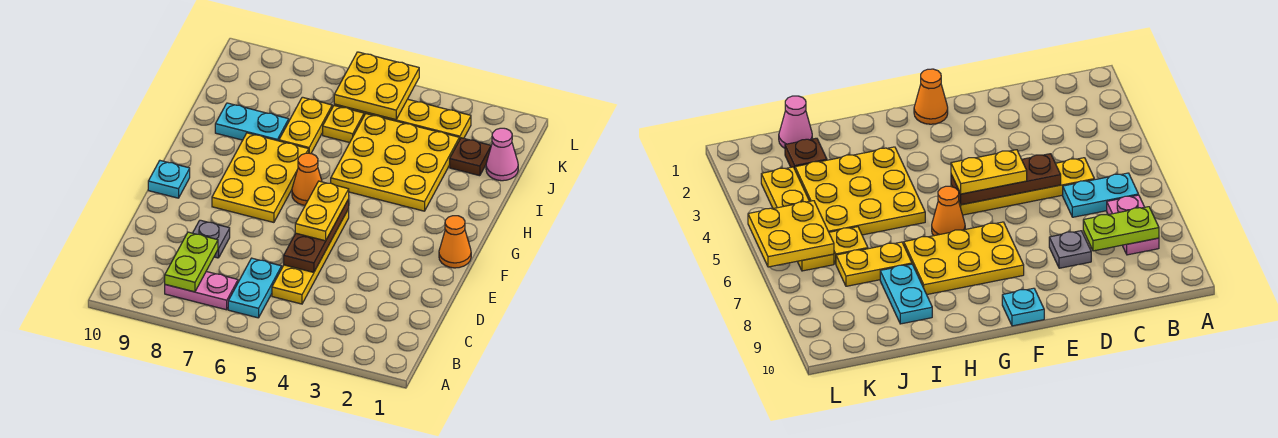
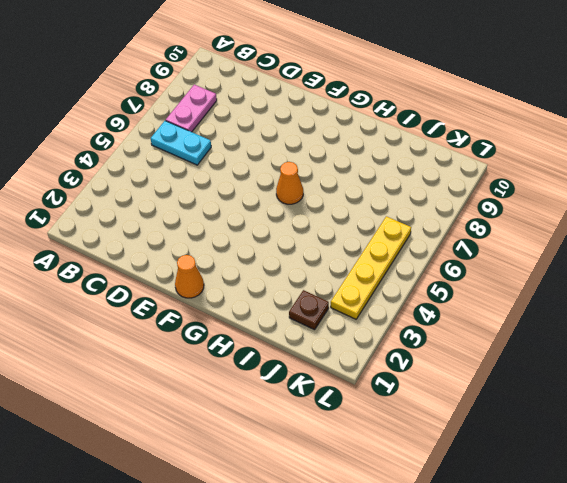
none -> yellow 1x4 plate [272,209,349,304]
none -> grey 1x1 plate [193,220,230,258]
none -> yellow 2x3 plate [212,133,309,222]

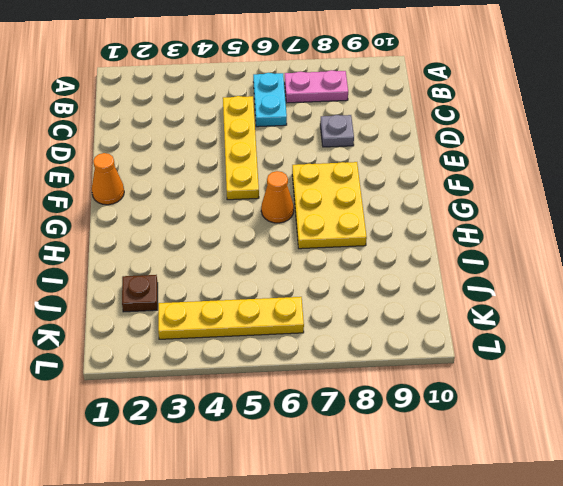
none -> cyan 1x1 plate [148,161,190,198]
none -> yellow 3x3 plate [331,114,459,211]
none -> yellow 1x2 plate [279,97,332,154]

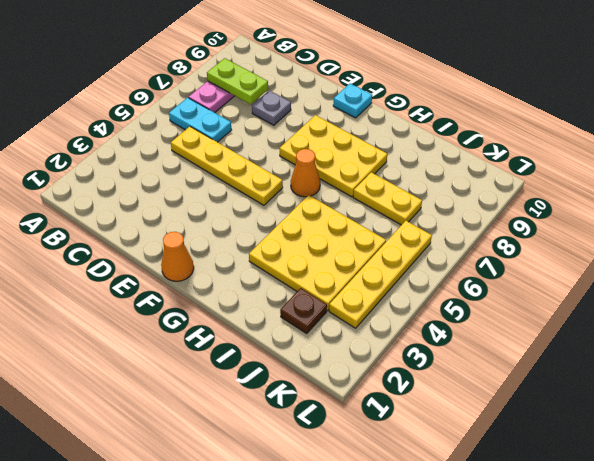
none -> cyan 1x2 plate [215,103,289,141]
none -> pink 1x1 cone [486,128,518,181]
none -> yellow 1x1 plate [323,106,364,143]

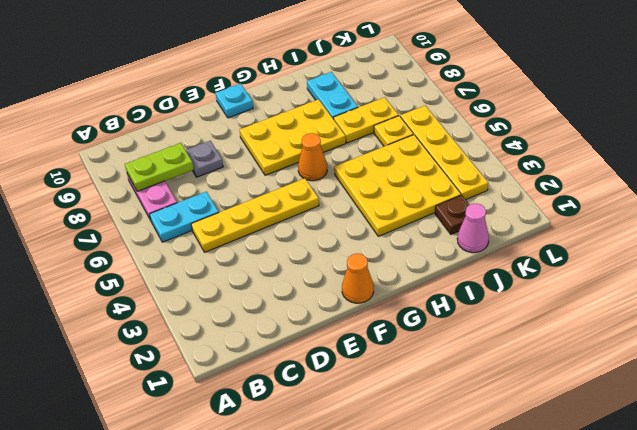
none -> brown 1x3 plate [284,199,349,272]
none -> yellow 2x2 plate [334,52,419,120]
none -> yellow 1x2 plate [295,181,349,241]

